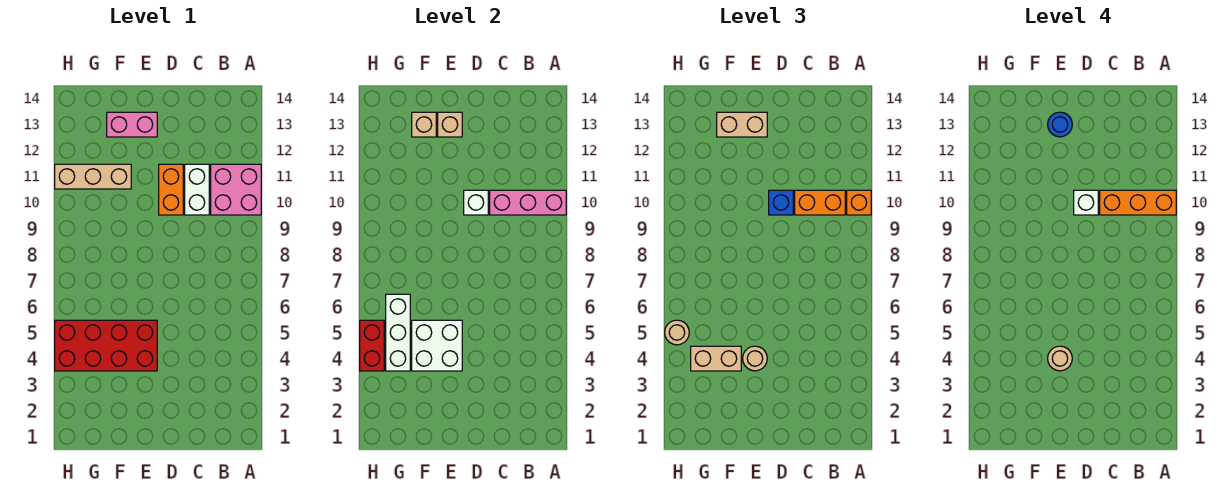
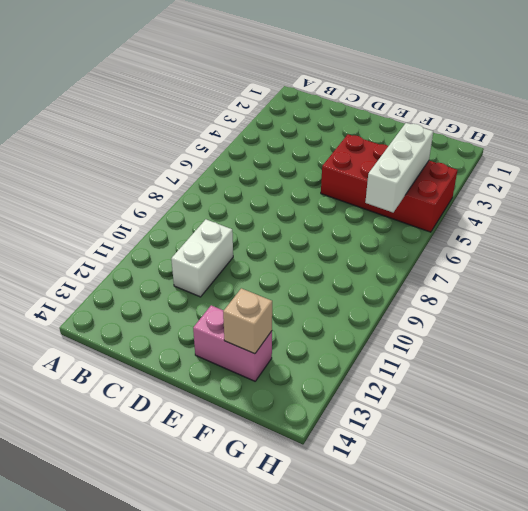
none -> pink 2x2 brick [211,164,261,215]
none -> orange 1x2 brick [159,164,183,215]
none -> tan 1x3 brick [55,164,131,189]

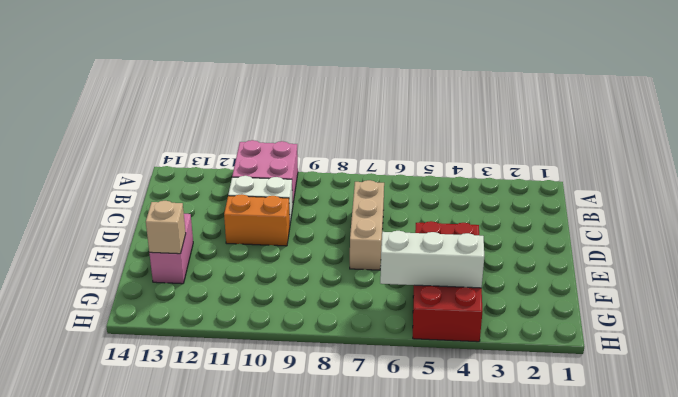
tan 1x3 brick [350,180,384,270] -> tan 1x3 brick moved to [55,164,131,189]
none -> pink 1x3 brick [490,190,566,215]
none -> white 1x1 brick [464,190,488,215]
none -> white 2x2 brick [412,320,462,371]

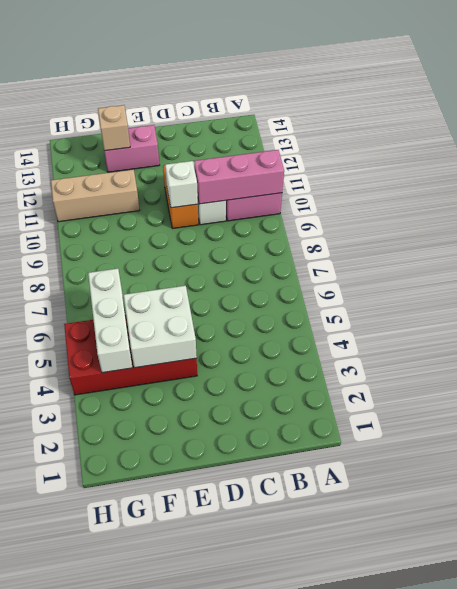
none -> tan 1x1 brick [438,112,462,137]
none -> red 1x2 brick [360,320,384,371]
none -> orange 1x1 brick [847,190,871,215]

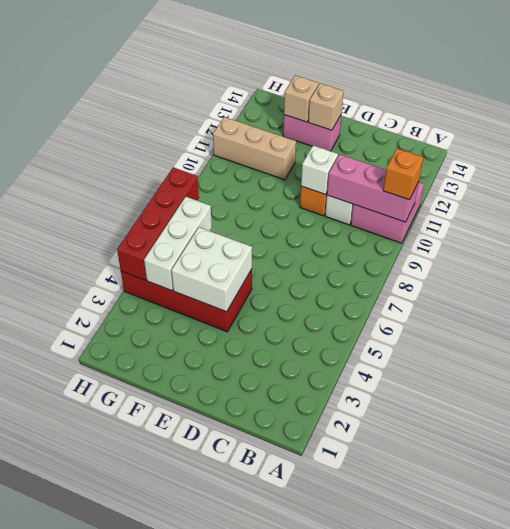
red 1x4 brick [117,168,199,280] -> red 1x2 brick [360,320,384,371]
none -> orange 1x2 brick [795,190,845,215]
none -> blue 1x1 brick [769,190,793,215]
none -> tan 1x1 round brick [743,346,767,371]

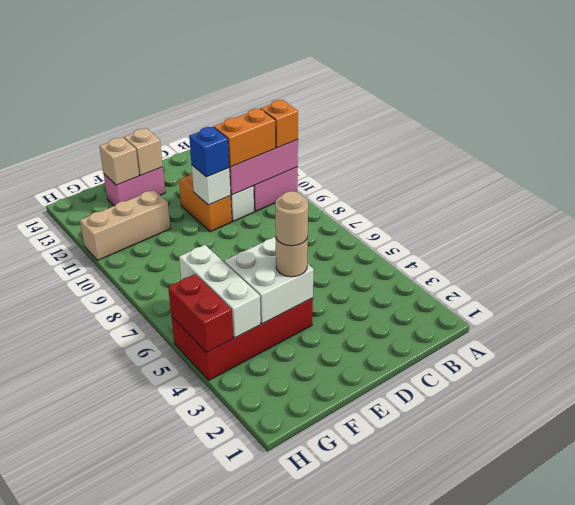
none -> tan 1x2 brick [717,112,767,137]
none -> tan 1x2 brick [691,346,741,371]
none -> tan 1x1 round brick [665,320,689,345]

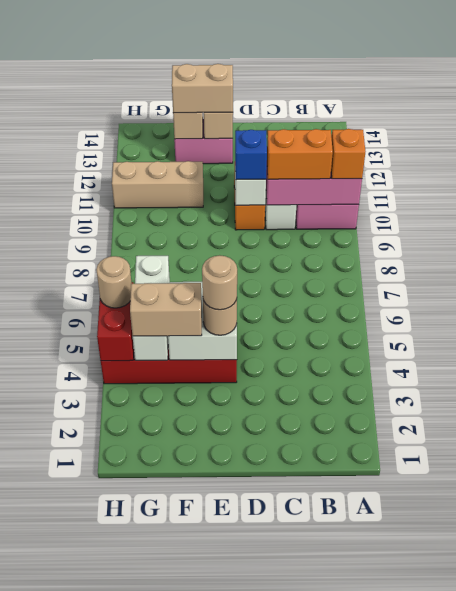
none -> orange 1x3 brick [1100,190,1176,215]
none -> white 1x1 brick [1074,190,1098,215]
none -> blue 1x1 round brick [1048,112,1072,137]

